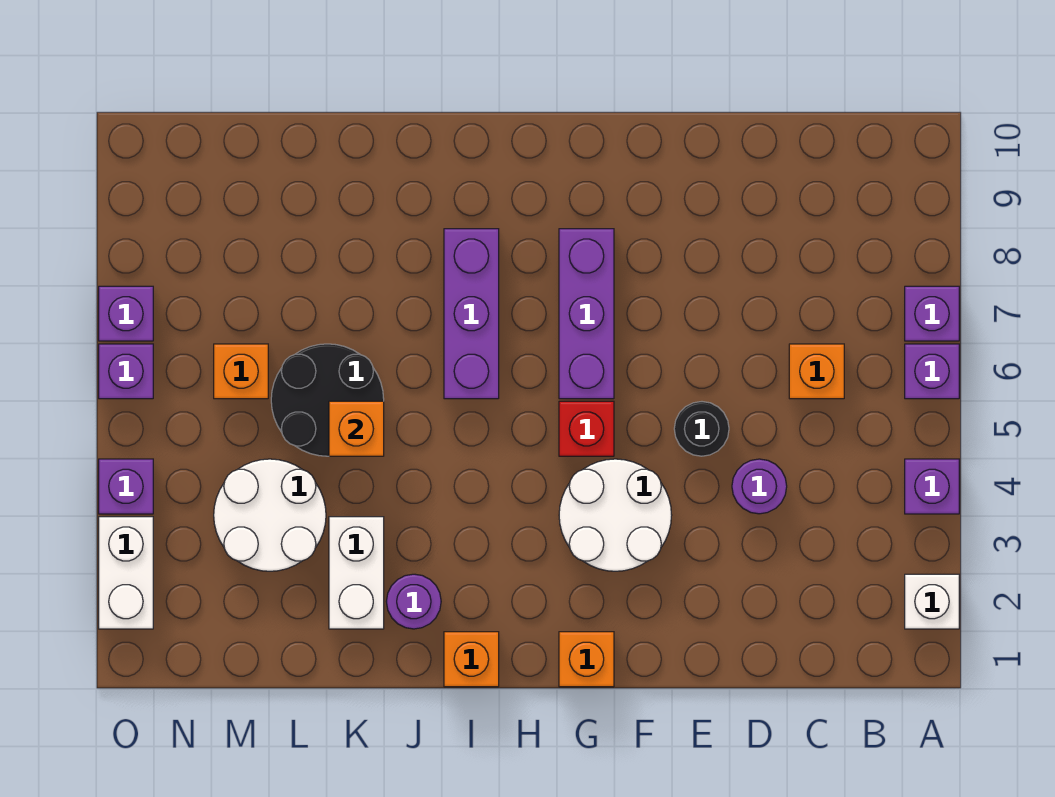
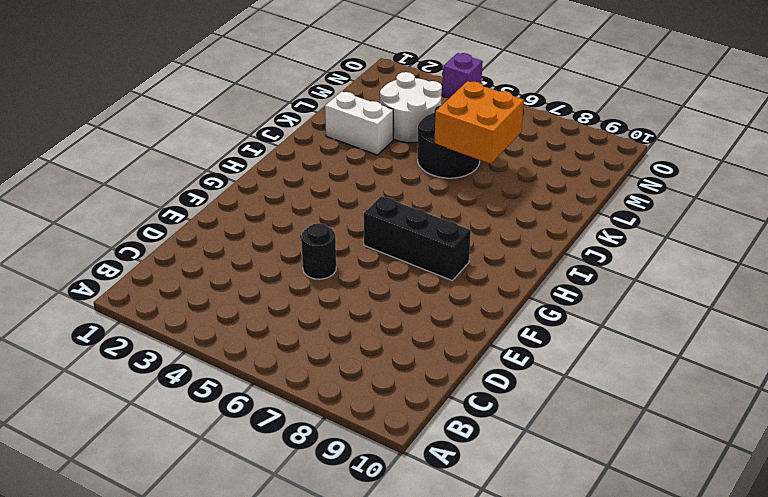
black 1x3 brick [364,196,471,281] -> purple 1x3 brick [559,229,614,399]
orange 2x2 brick [435,81,524,164] -> none
none -> white 1x1 brick [905,574,959,629]
none -> purple 1x1 brick [905,459,959,514]
none -> purple 1x1 brick [905,344,959,399]

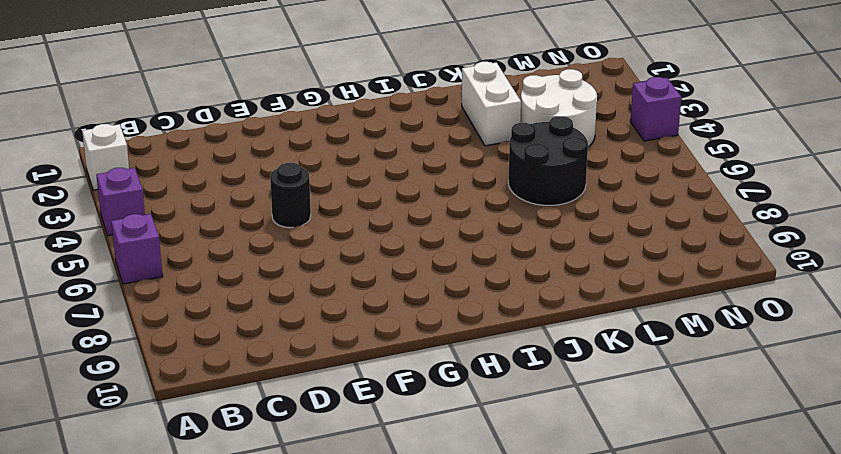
none -> purple 1x1 brick [905,286,959,341]
none -> orange 1x1 brick [789,344,844,399]
none -> purple 1x1 round brick [732,459,787,514]

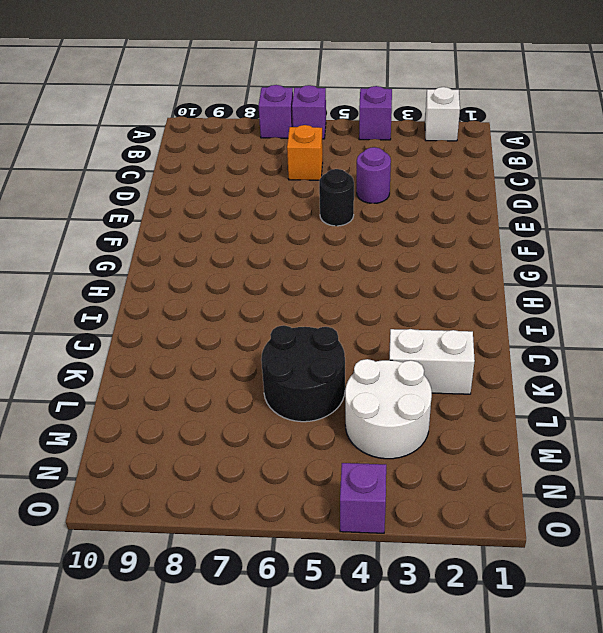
none -> white 2x2 round brick [559,459,672,571]
none -> orange 1x1 brick [559,632,614,687]
none -> red 1x1 brick [559,401,614,456]

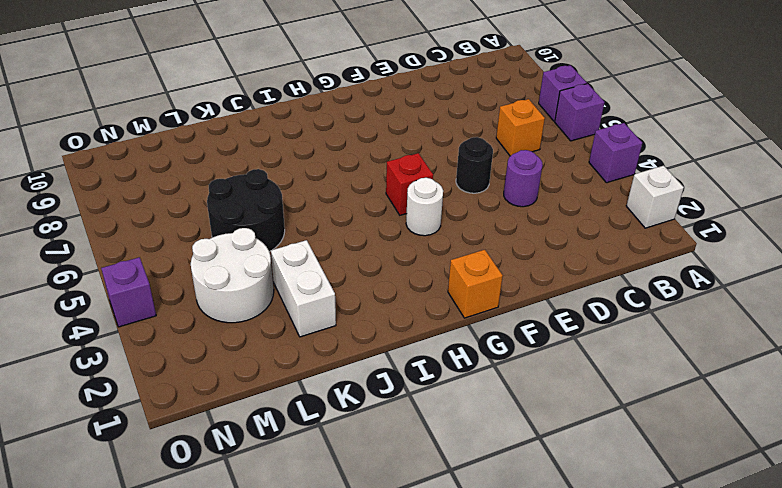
white 1x1 round brick [406,178,443,236] -> white 2x2 round brick [559,459,672,571]
none -> purple 1x3 brick [559,229,614,399]
none -> orange 1x1 brick [444,632,499,687]
none -> purple 1x3 brick [444,229,499,399]

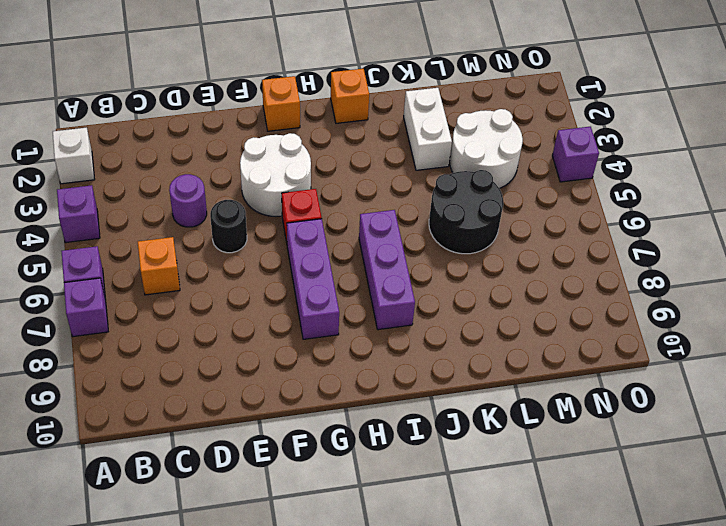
none -> purple 1x1 round brick [386,574,441,629]
none -> orange 1x1 brick [214,344,268,399]
none -> white 1x2 brick [99,517,153,629]

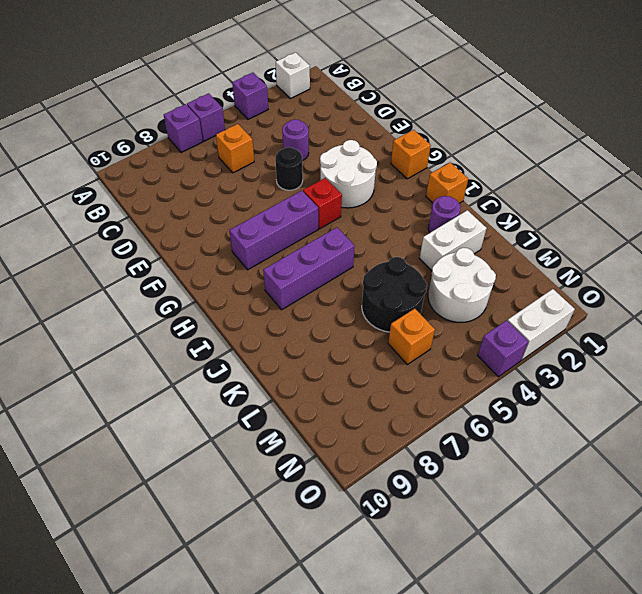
none -> purple 1x1 brick [99,344,153,399]
none -> purple 1x1 brick [99,286,153,341]
none -> orange 1x1 brick [329,401,384,456]

